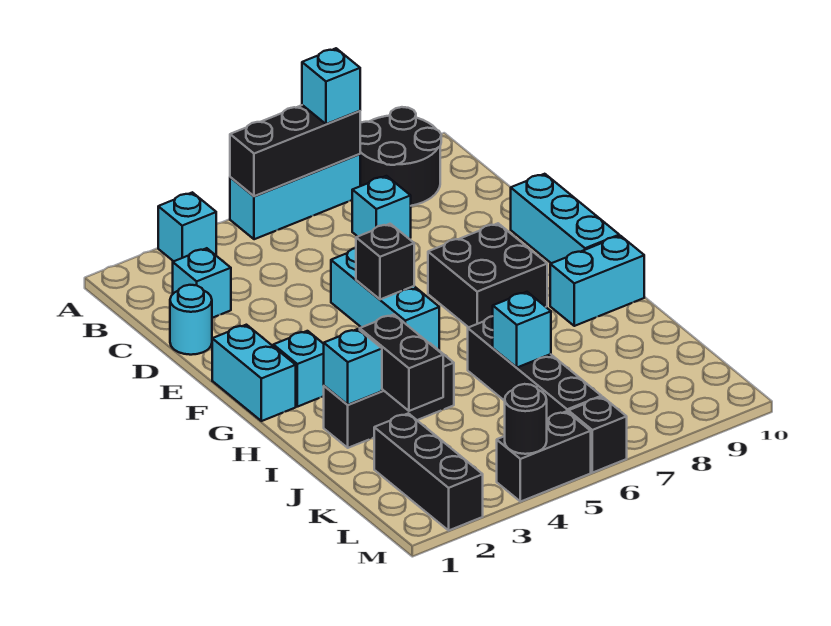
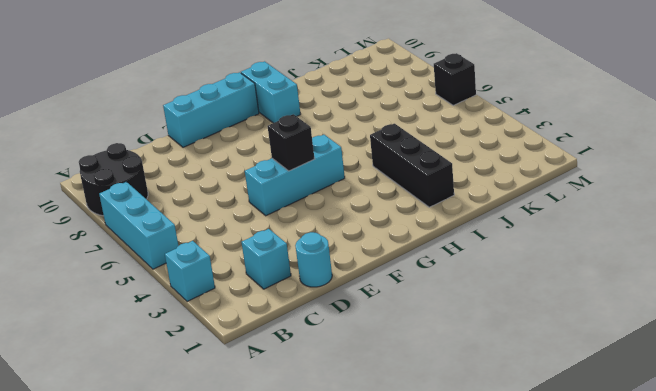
none -> cyan 1x1 brick [352,176,411,239]
none -> cyan 1x2 brick [212,325,296,421]
none -> black 2x2 brick [428,223,547,327]

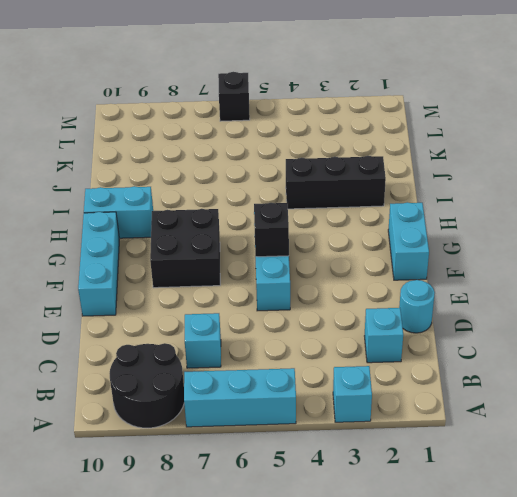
none -> cyan 1x1 brick [273,331,324,407]
none -> black 1x4 brick [468,316,601,419]
none -> black 1x3 brick [374,413,483,530]

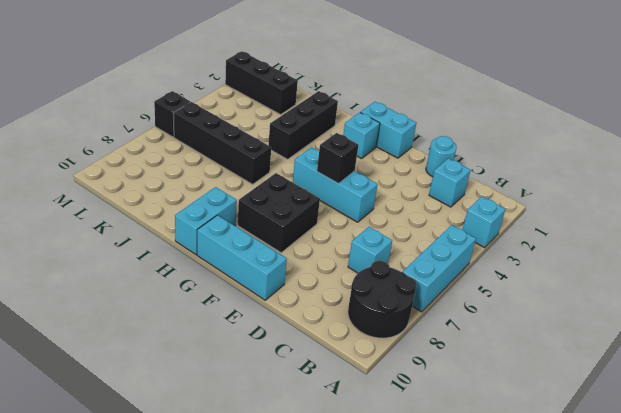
none -> black 1x2 brick [497,411,591,502]
none -> black 1x3 brick [230,105,360,196]
none -> cyan 1x1 brick [323,329,382,405]

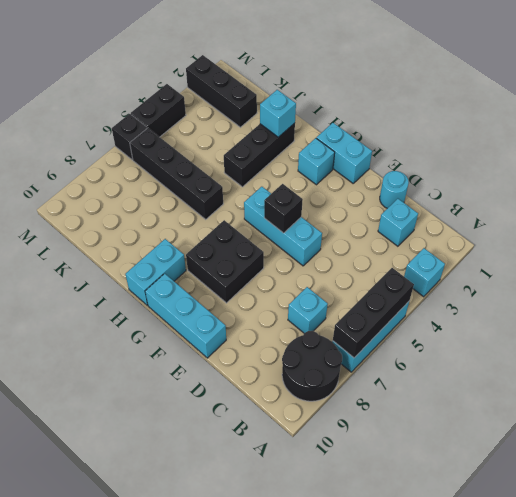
none -> black 1x2 brick [360,315,443,411]
none -> cyan 1x1 brick [493,292,551,368]
none -> black 1x1 round brick [505,384,547,454]

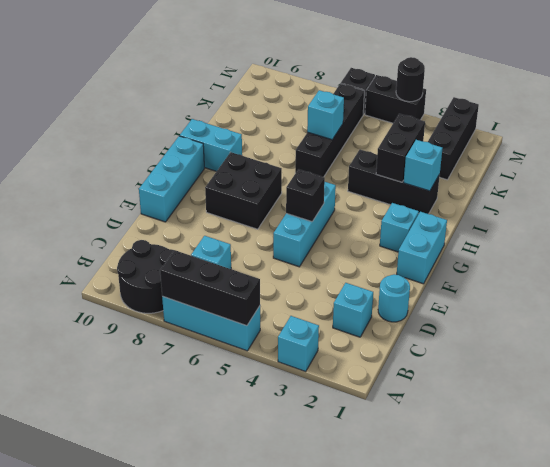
none -> cyan 1x1 brick [302,48,360,124]

